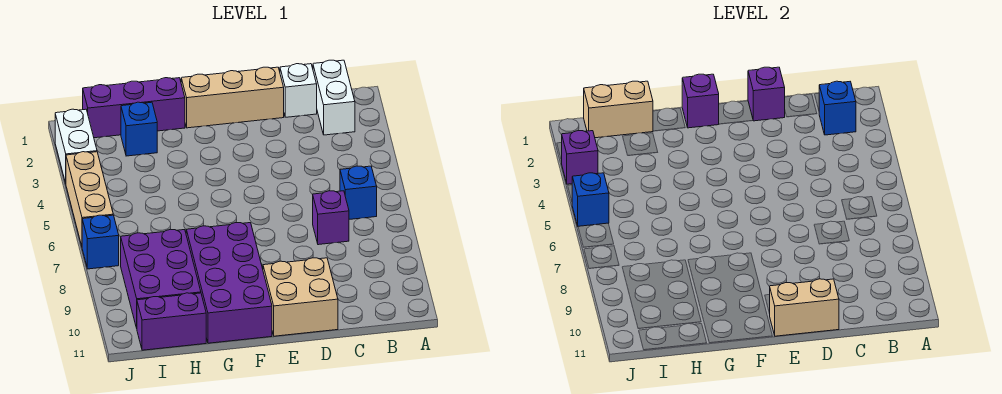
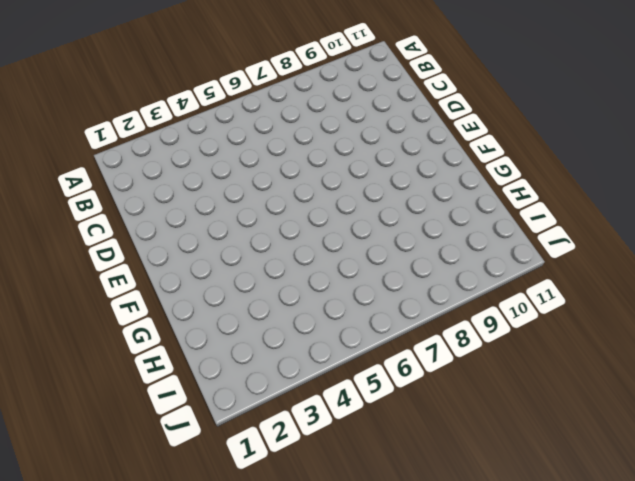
none -> white 1x2 brick [313,60,355,135]
none -> blue 1x1 brick [340,166,377,219]
none -> white 1x1 brick [280,64,317,117]

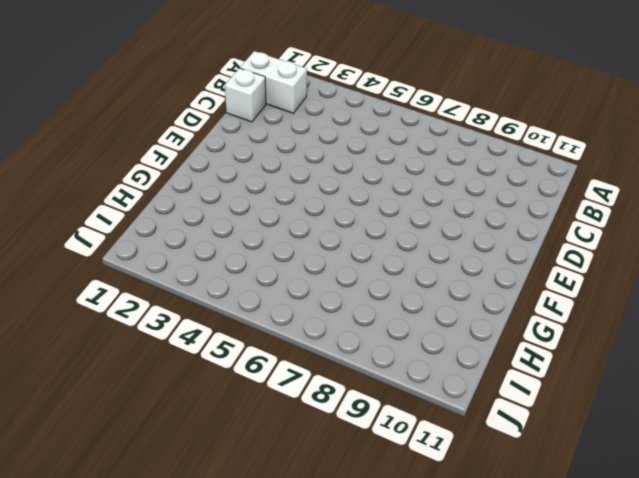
none -> blue 1x1 brick [340,166,377,219]
none -> purple 1x1 brick [313,191,349,245]
none -> tan 1x3 brick [181,67,284,128]

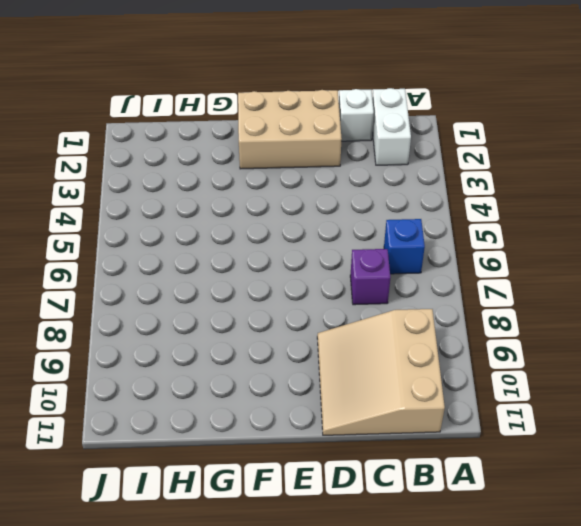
tan 3x3 slope [317,309,445,435] -> tan 2x2 brick [263,258,338,336]
tan 2x3 brick [238,90,342,169] -> tan 1x3 brick [181,67,284,128]
none -> purple 2x4 brick [186,223,272,343]
none -> purple 1x3 brick [83,78,185,138]
none -> blue 1x1 brick [121,102,157,156]

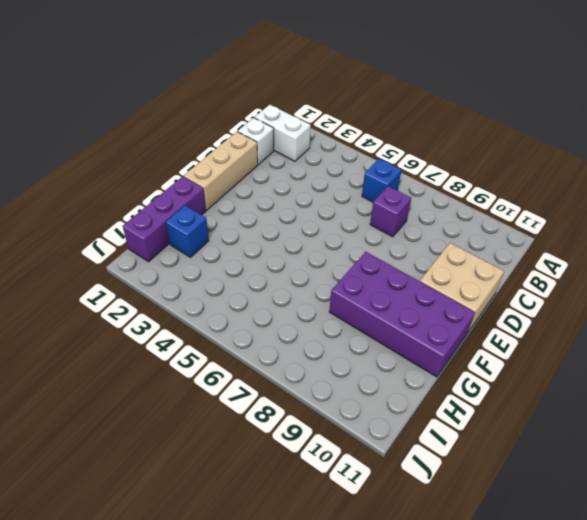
none -> purple 2x3 brick [121,229,201,328]
none -> purple 1x2 brick [137,293,206,350]
none -> white 1x2 brick [55,109,97,183]

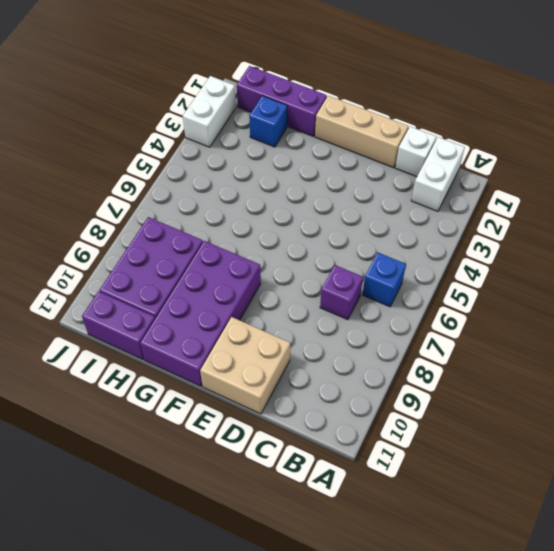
none -> tan 1x3 brick [66,152,113,246]
none -> blue 1x1 brick [82,215,119,269]
none -> blue 1x1 brick [819,81,856,135]

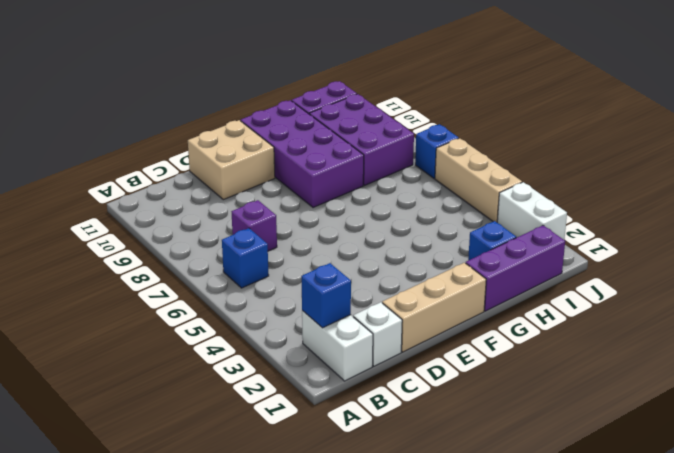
none -> purple 1x1 brick [748,67,785,121]
none -> tan 1x2 brick [769,279,839,336]
none -> purple 1x1 brick [682,74,719,128]

